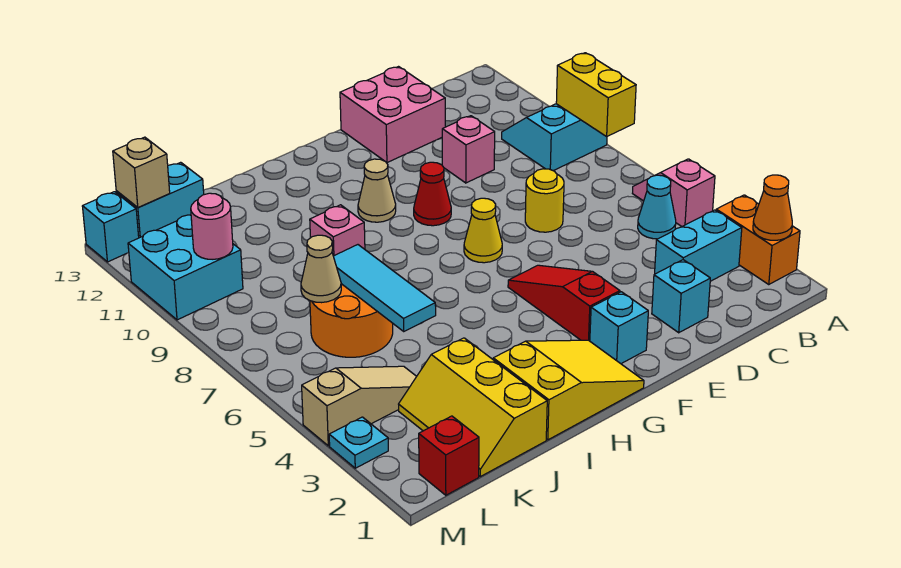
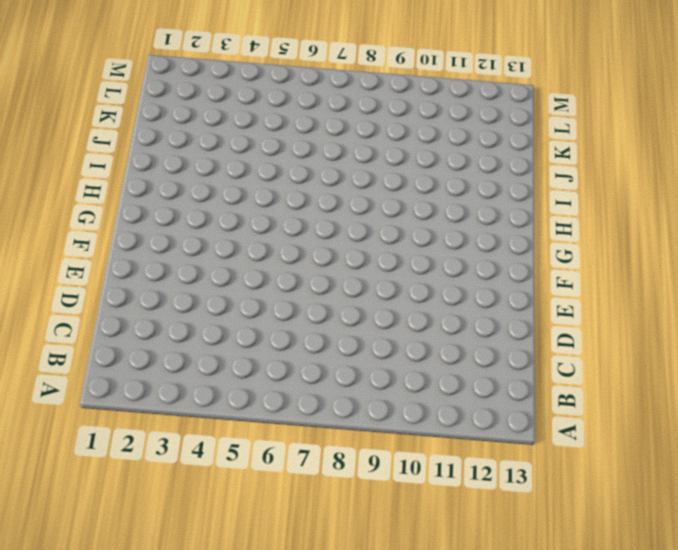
none -> orange 1x2 brick [716,195,800,284]
none -> pink 1x2 slope [632,159,715,226]
none -> cyan 2x2 slope [502,104,607,171]
none -> cyan 1x2 brick [655,210,742,281]

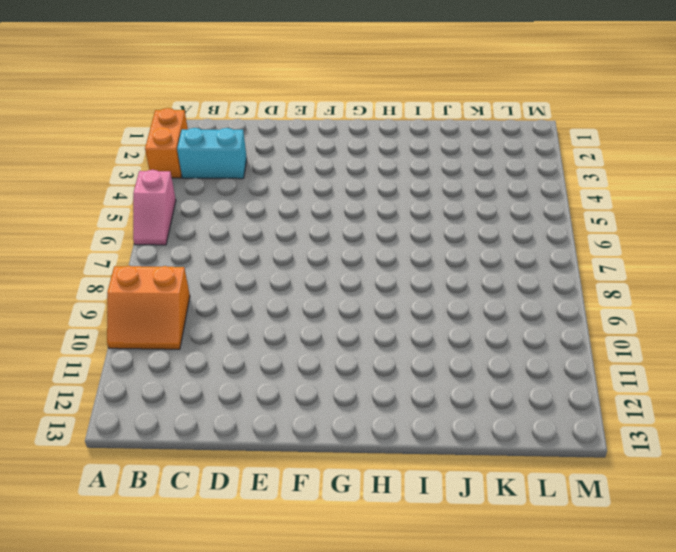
orange 2x2 slope [107,266,190,349] -> cyan 2x2 slope [502,104,607,171]
none -> cyan 1x1 cone [638,175,676,239]
none -> cyan 1x1 brick [652,260,710,333]
none -> yellow 1x1 round brick [525,169,564,232]
none -> pink 1x1 brick [442,116,495,183]

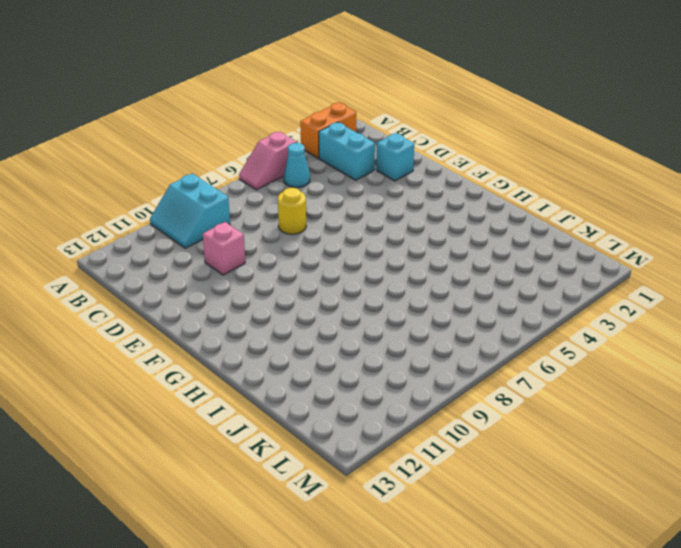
none -> pink 2x2 brick [340,67,445,163]
none -> cyan 1x1 brick [590,292,648,364]
none -> red 1x3 slope [508,265,620,341]
none -> yellow 1x1 cone [464,198,502,263]

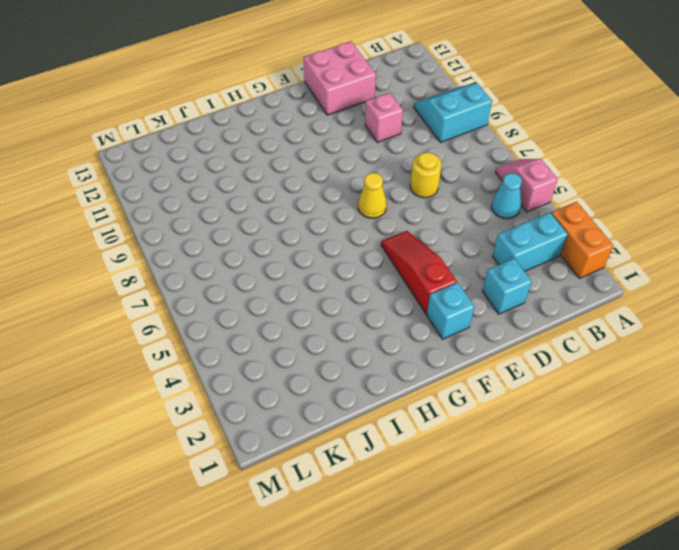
none -> red 1x1 cone [414,162,451,226]
none -> yellow 2x3 slope [493,340,644,440]
none -> tan 1x1 cone [358,159,396,222]
none -> pink 1x1 brick [310,205,365,256]

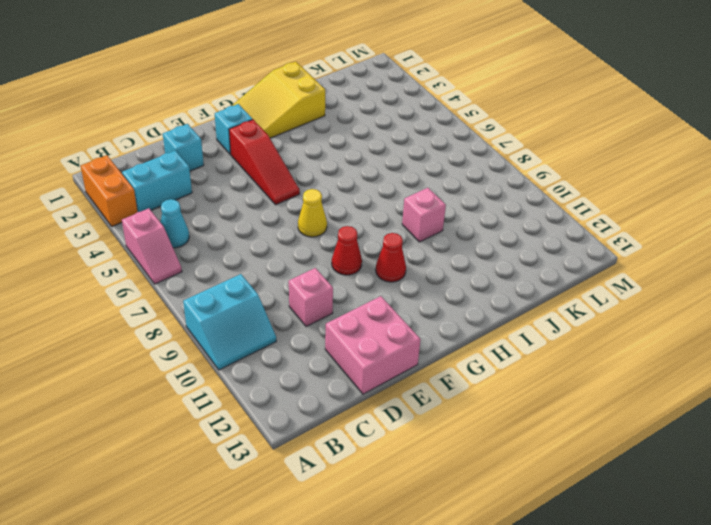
red 1x1 cone [376,233,406,282] -> tan 1x1 cone [358,159,396,222]
none -> yellow 1x1 round brick [525,169,564,232]
none -> yellow 2x3 slope [399,338,547,477]
none -> orange 2x2 round brick [310,284,393,357]
none -> tan 1x3 slope [302,366,417,446]

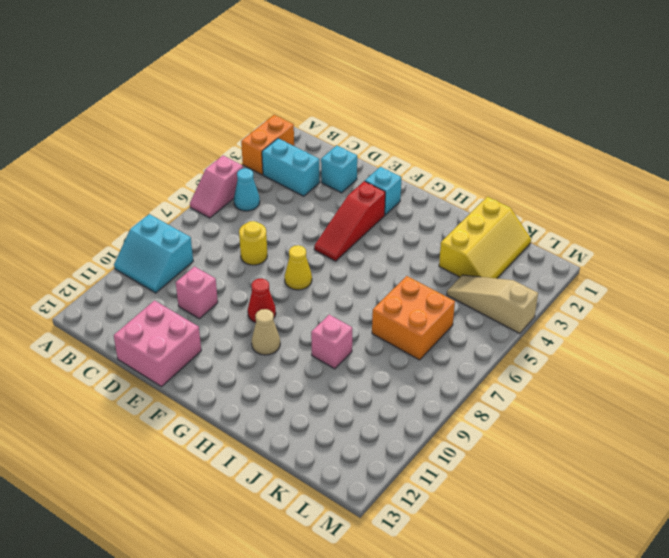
orange 2x2 brick [372,276,455,360] -> orange 2x2 round brick [310,284,393,357]
none -> yellow 2x3 slope [493,340,644,440]
none -> cyan 1x2 brick [116,162,204,238]
none -> red 1x1 brick [419,416,479,495]
none -> cyan 2x2 brick [128,215,243,320]

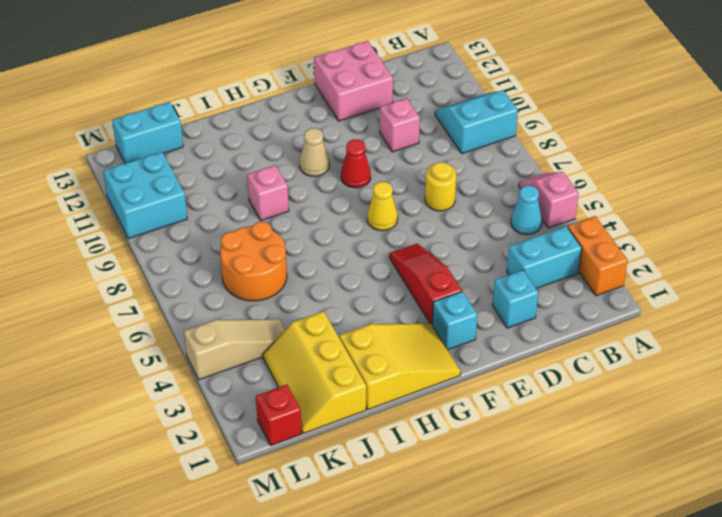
none -> cyan 1x1 plate [329,417,388,468]
none -> cyan 1x1 brick [82,192,139,262]
none -> orange 1x1 cone [753,175,792,240]
none -> yellow 1x2 brick [556,53,636,136]

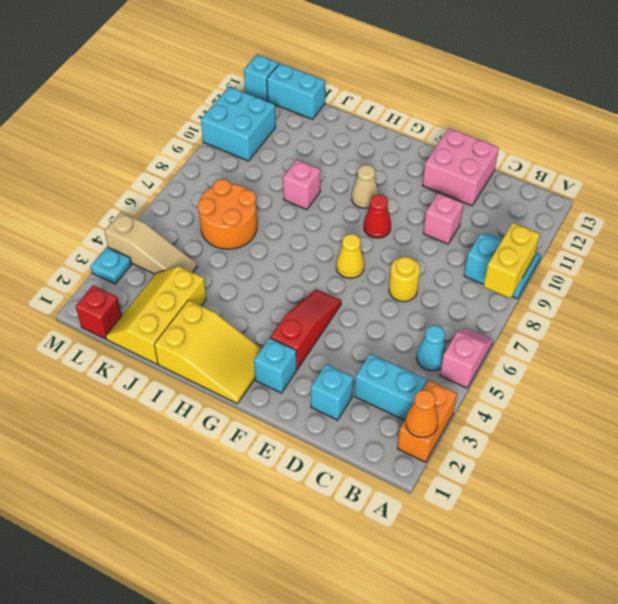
none -> cyan 1x3 tile [333,245,436,331]
none -> tan 1x1 cone [301,235,341,303]
none -> pink 1x1 round brick [191,193,233,259]
none -> tan 1x1 brick [113,137,170,208]

